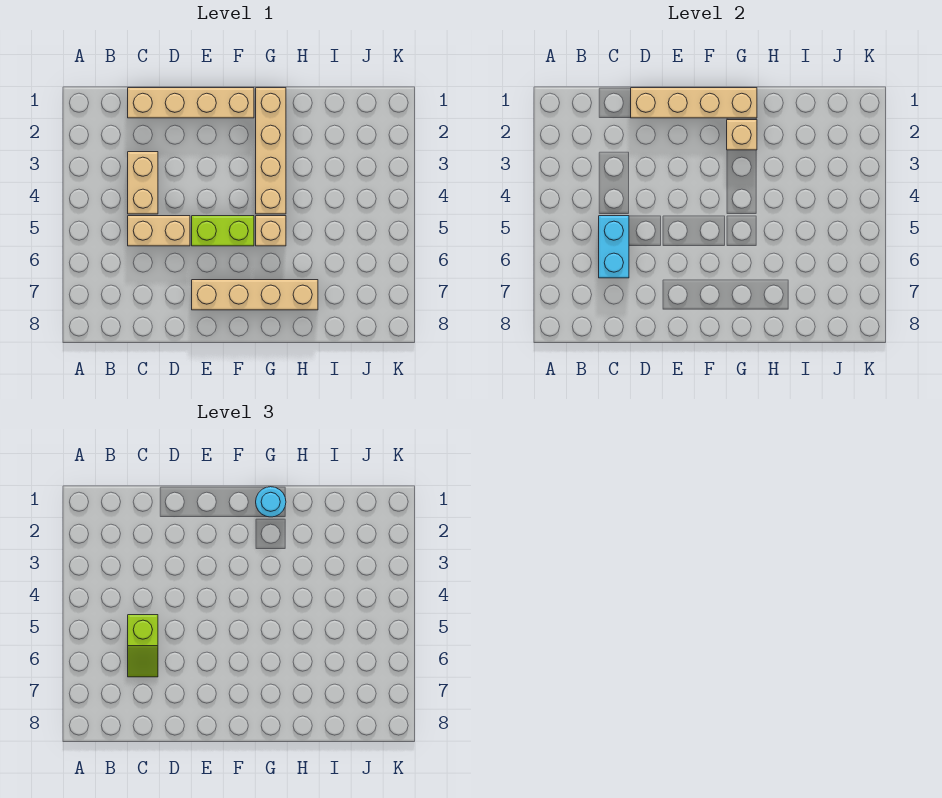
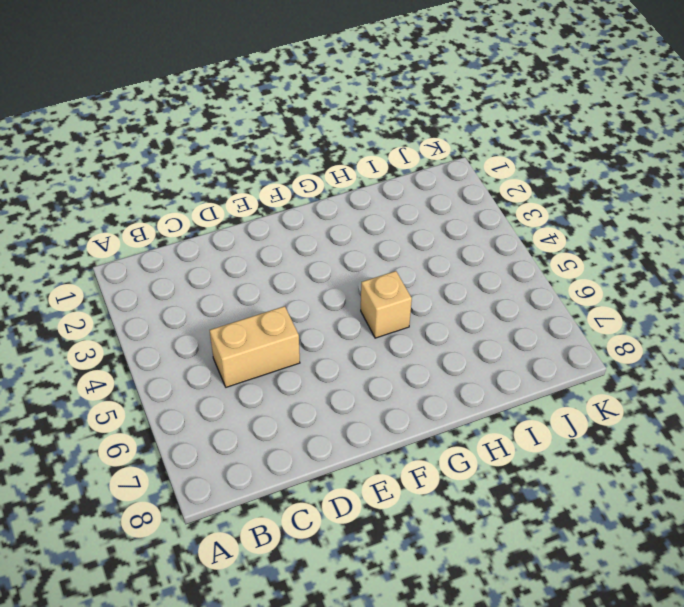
none -> tan 1x4 brick [128,88,254,118]
none -> tan 1x2 brick [128,152,158,214]
none -> lime 1x2 brick [192,216,254,246]

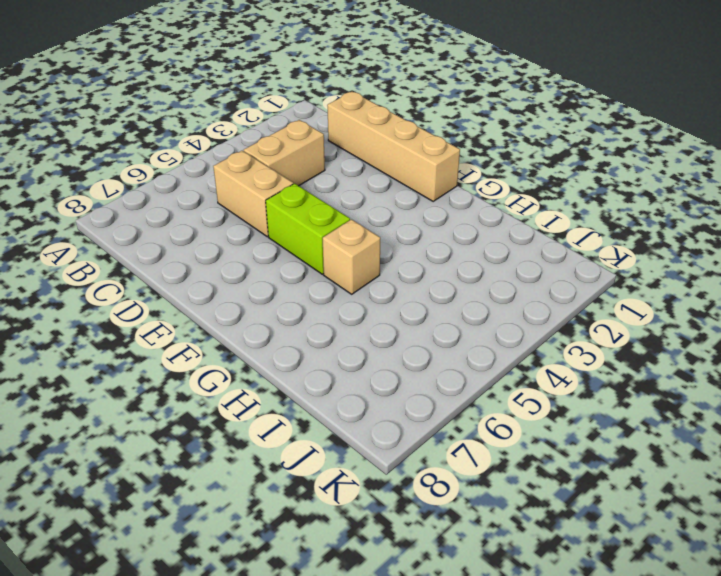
none -> tan 1x4 brick [192,280,318,310]
none -> tan 1x4 brick [256,88,286,214]
none -> cyan 1x2 brick [599,216,629,278]

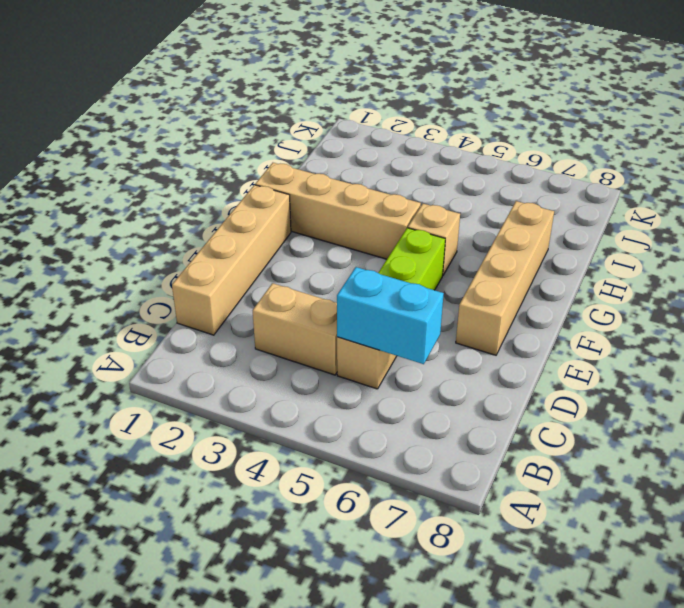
none -> tan 1x4 brick [631,88,757,118]
none -> tan 1x1 brick [727,120,757,150]
none -> lime 1x2 slope [128,615,158,677]

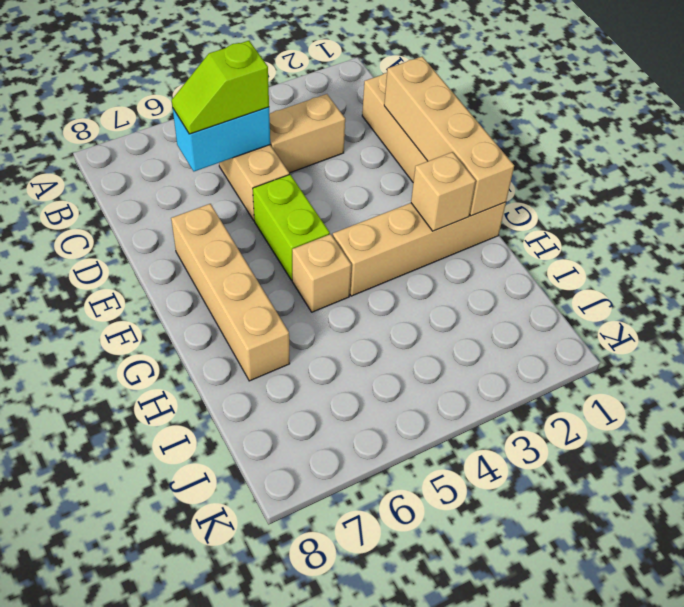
none -> cyan 1x1 round brick [256,487,286,517]

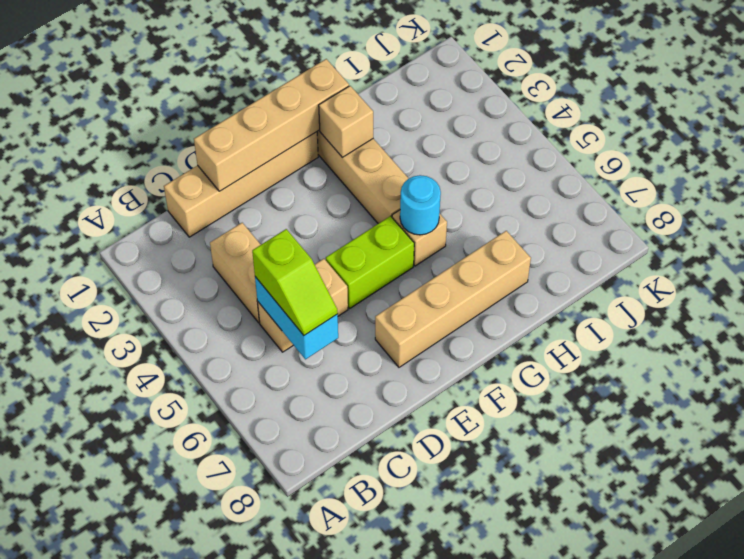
cyan 1x1 round brick [400,175,441,235] -> cyan 1x1 round brick moved to [256,487,286,517]

